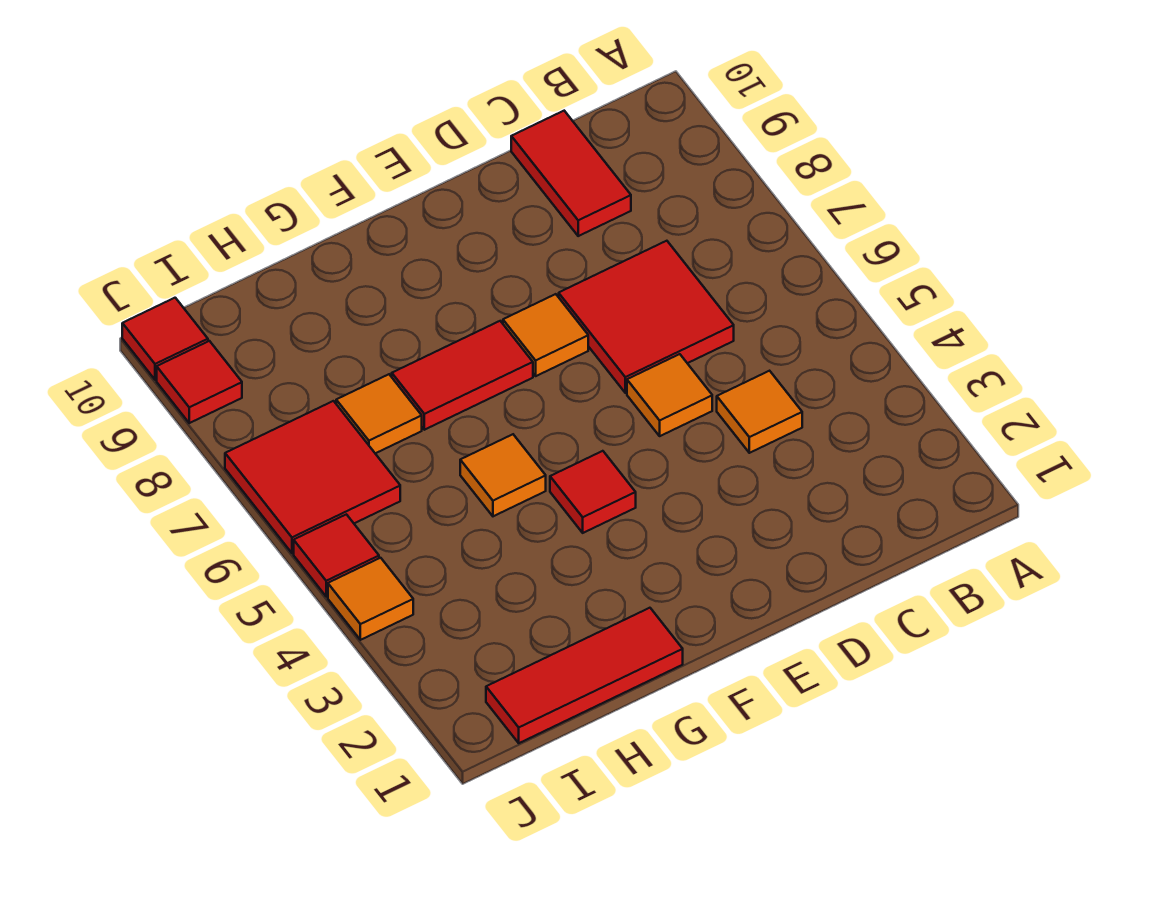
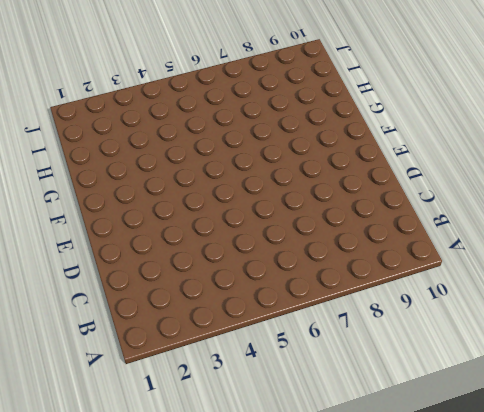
none -> orange 1x1 tile [717,371,802,453]
none -> red 2x2 tile [559,241,734,393]
none -> red 1x2 tile [511,111,631,236]

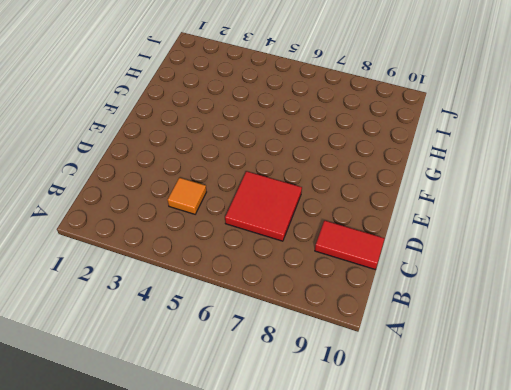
none -> orange 1x1 tile [627,354,712,436]
none -> orange 1x1 tile [503,294,588,376]
none -> red 1x1 tile [550,451,636,533]

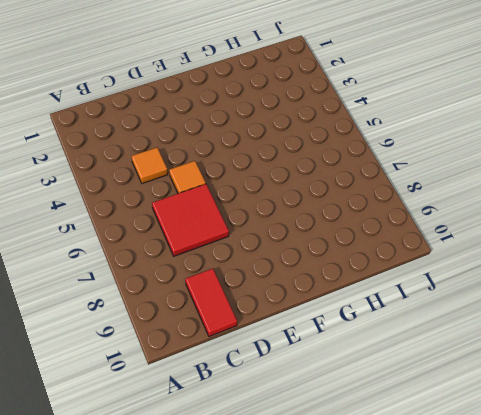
none -> orange 1x1 tile [503,294,588,376]
none -> red 1x1 tile [550,451,636,533]
none -> red 1x2 tile [392,321,533,430]

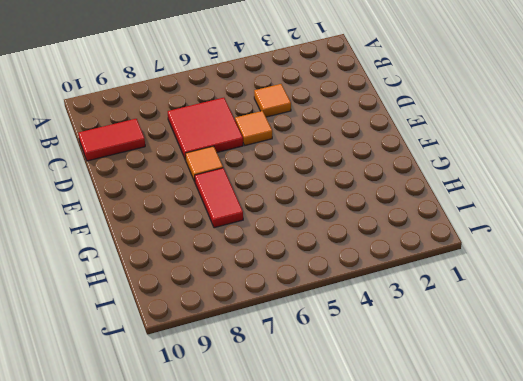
none -> red 1x1 tile [550,451,636,533]
none -> red 1x3 tile [486,608,683,743]
none -> orange 1x1 tile [460,434,546,516]

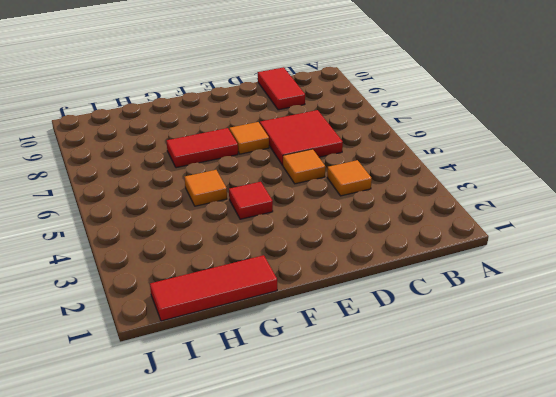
none -> orange 1x1 tile [336,374,422,453]
none -> red 2x2 tile [225,401,400,553]
none -> orange 1x1 tile [328,558,413,640]

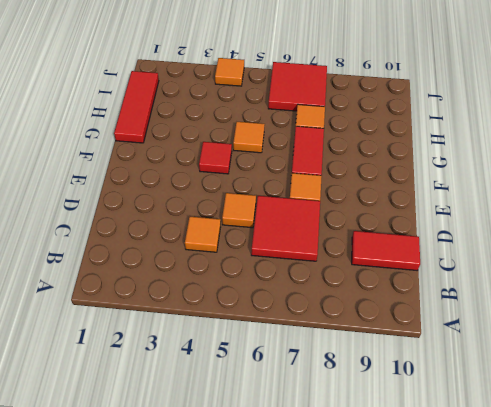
none -> red 1x1 tile [294,514,379,596]
none -> red 1x1 tile [157,341,242,423]
none -> red 1x1 tile [122,298,208,380]

